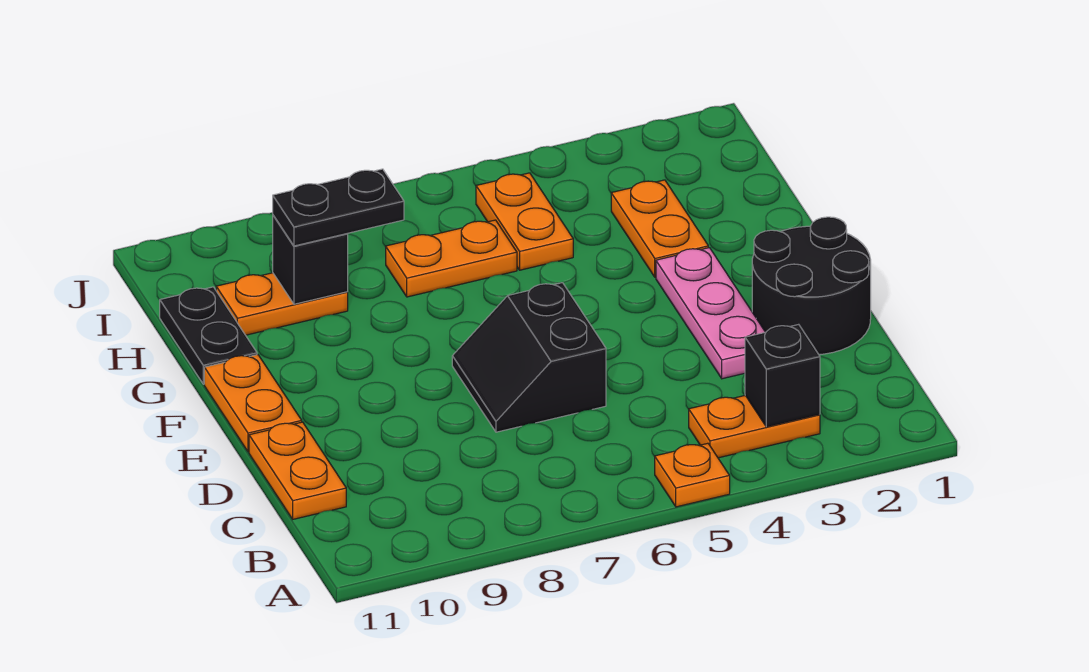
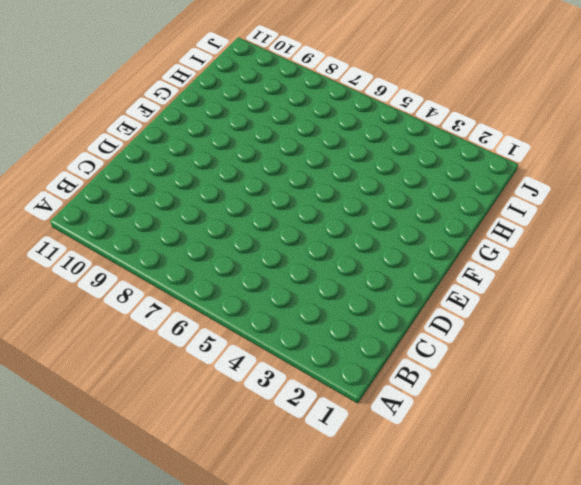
none -> orange 1x1 plate [655,443,730,507]
none -> orange 1x2 plate [689,395,820,458]
none -> orange 1x2 plate [249,422,346,519]

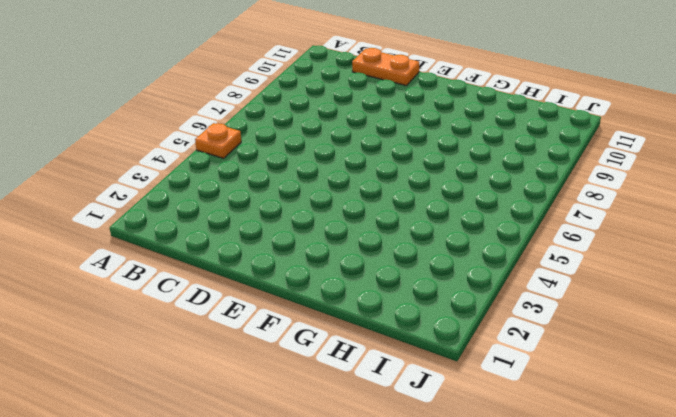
none -> orange 1x2 plate [689,395,820,458]
none -> black 2x2 round brick [752,217,871,355]
none -> pink 1x3 plate [656,248,765,379]

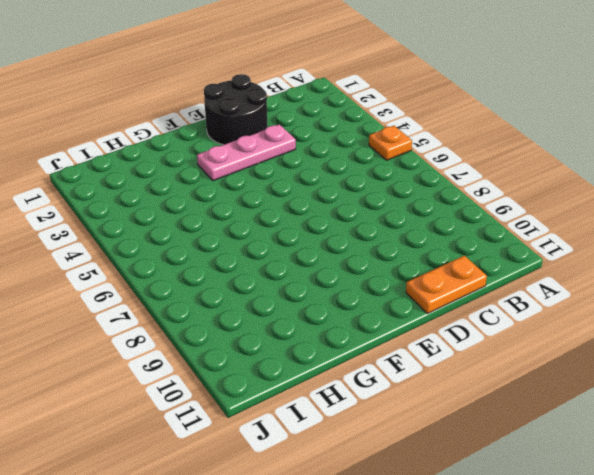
none -> orange 1x2 plate [689,395,820,458]
none -> black 2x2 slope [452,283,606,432]
none -> orange 1x2 plate [204,355,302,452]

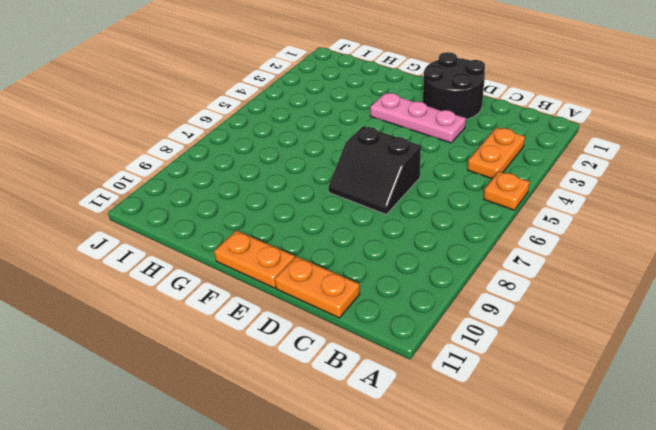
none -> orange 1x2 plate [611,180,708,277]
none -> black 1x2 plate [160,287,257,384]
none -> orange 1x2 plate [476,173,573,270]

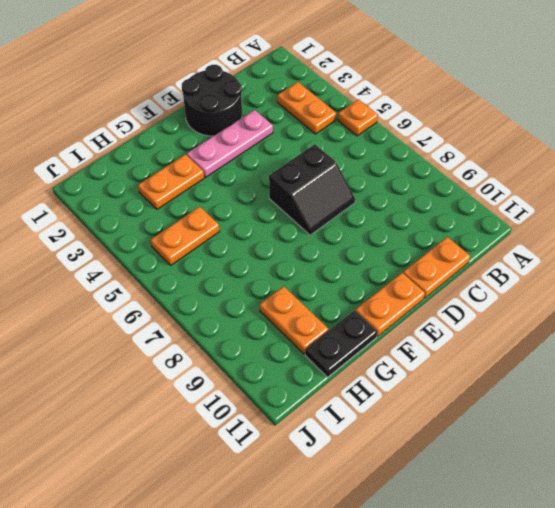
none -> orange 1x2 plate [386,220,517,297]
none -> black 1x1 brick [745,324,820,427]
none -> black 1x1 brick [273,215,348,304]

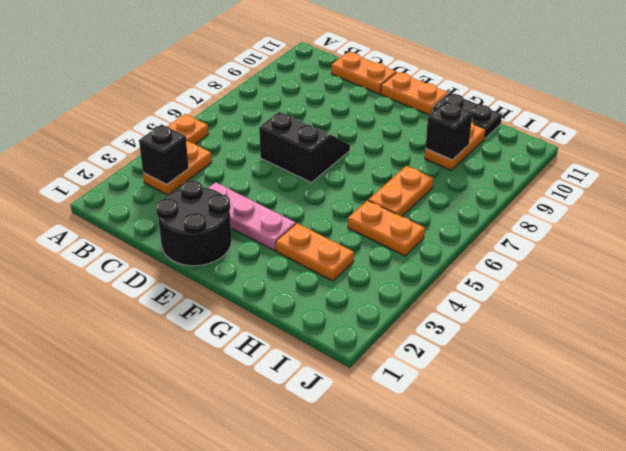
none -> black 1x2 plate [273,169,404,246]

